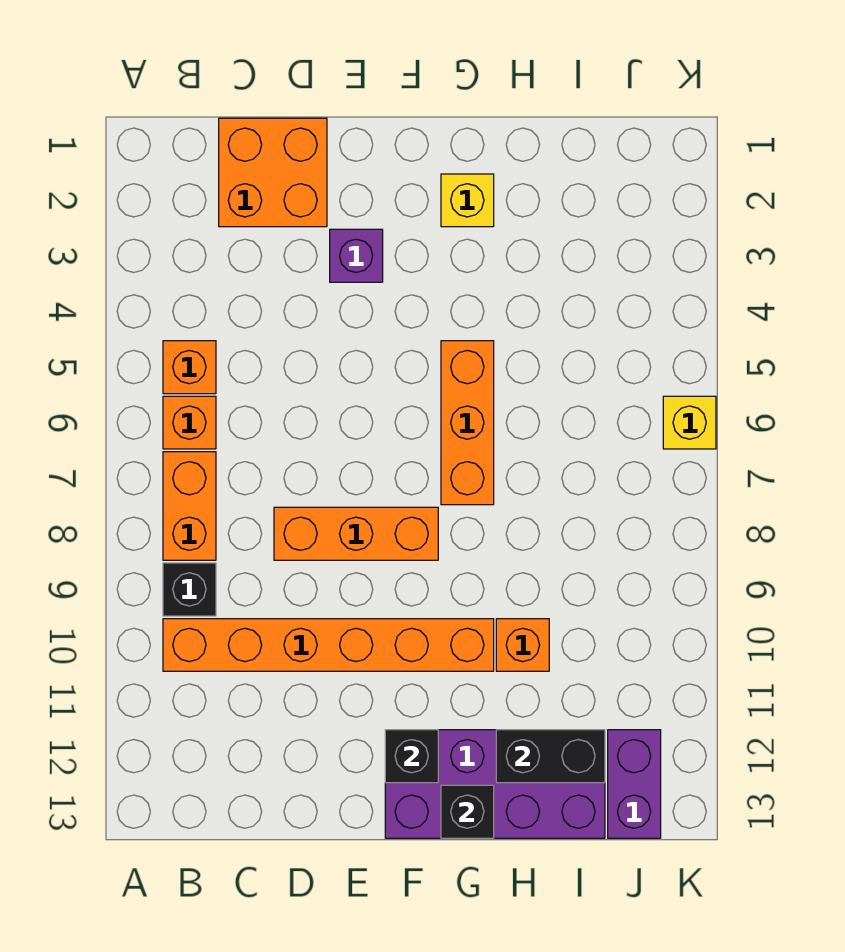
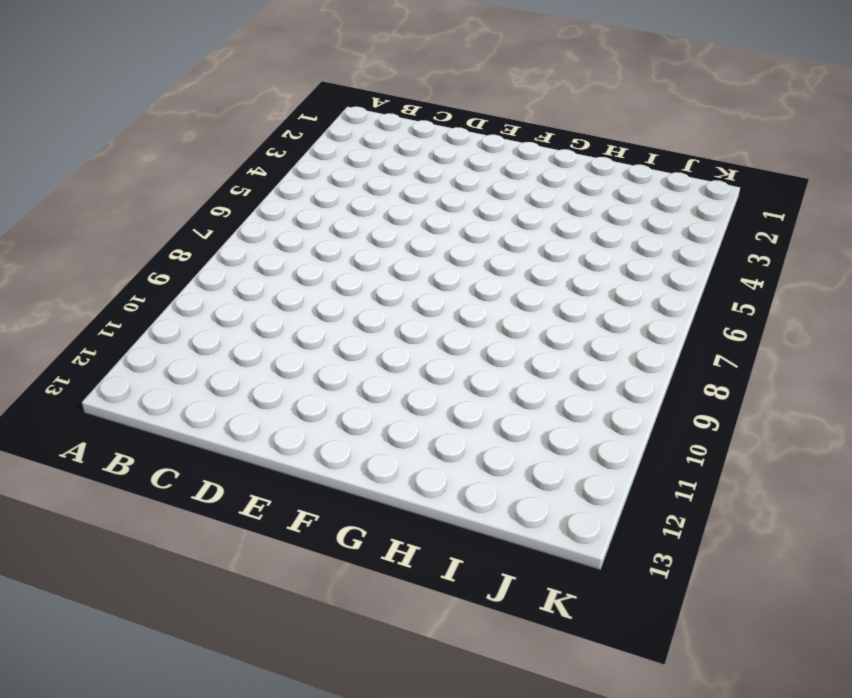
none -> orange 1x1 brick [163,341,216,394]
none -> orange 1x1 brick [163,396,216,449]
none -> orange 1x2 brick [163,452,216,560]

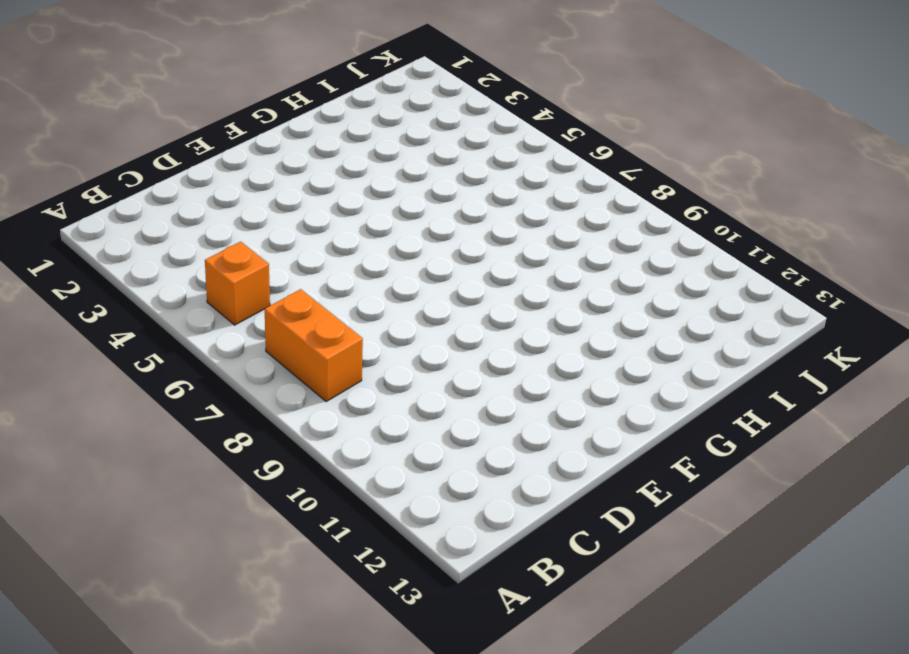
none -> orange 1x1 brick [163,396,216,449]
none -> black 1x1 brick [163,563,216,616]
none -> orange 1x6 brick [163,619,494,671]

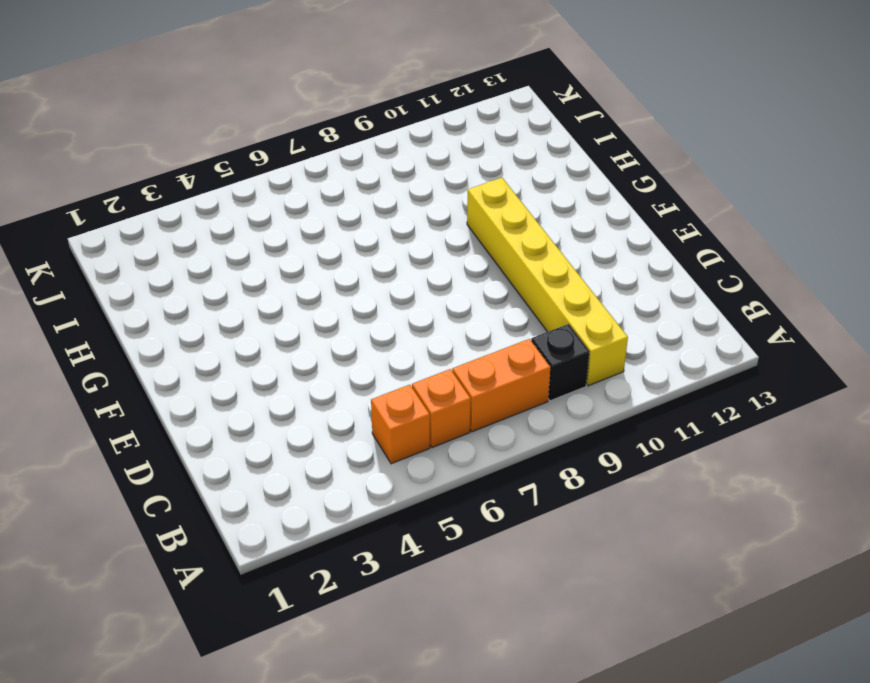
yellow 1x6 brick [467,178,628,386] -> orange 1x6 brick [163,619,494,671]
none -> orange 2x2 brick [219,118,327,227]
none -> orange 1x3 brick [274,507,438,560]
none -> purple 1x1 brick [330,229,383,282]

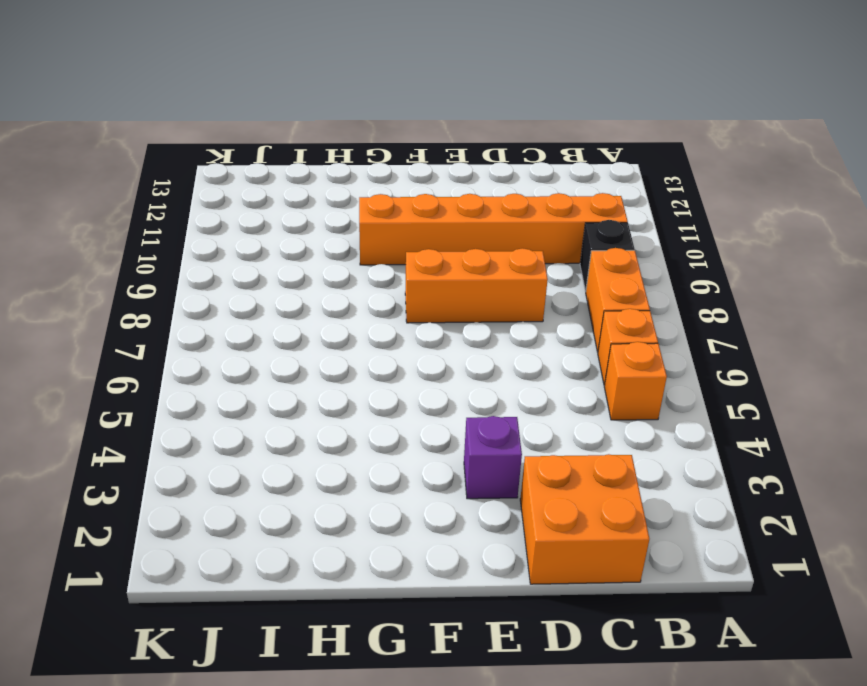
none -> purple 2x4 brick [385,730,605,838]
none -> yellow 1x1 brick [441,174,494,227]
none -> orange 1x3 brick [441,341,494,505]

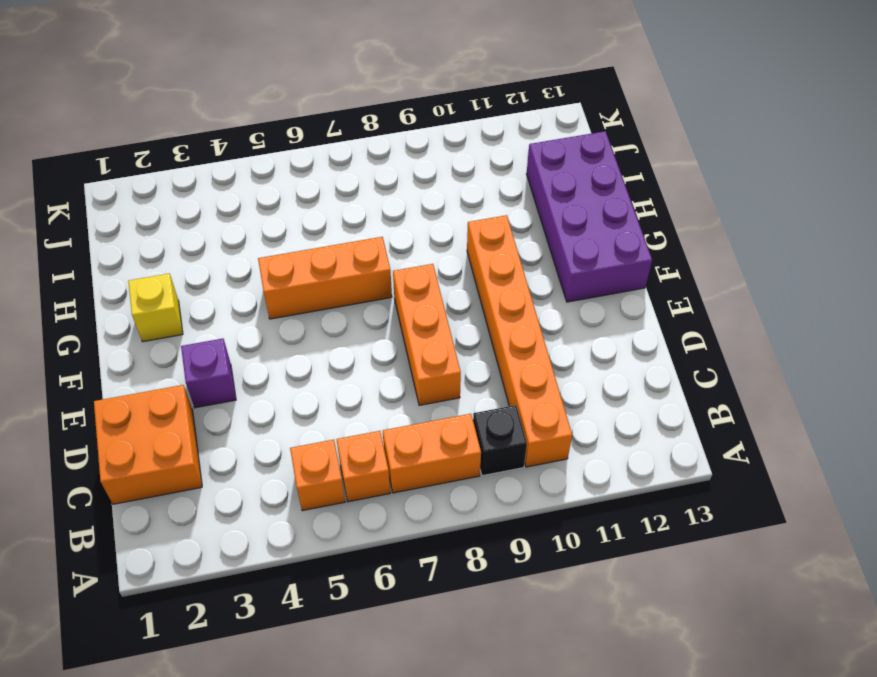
none -> orange 1x1 brick [496,619,549,671]
none -> purple 1x2 brick [608,730,661,838]
none -> yellow 1x1 brick [663,396,716,449]

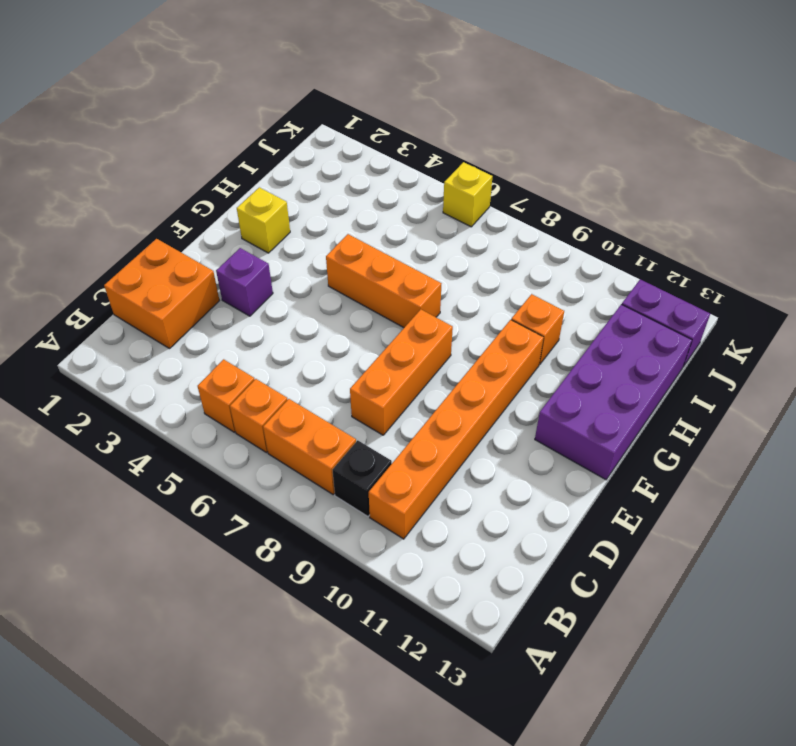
none -> black 1x1 brick [385,730,438,783]
none -> black 1x1 brick [441,785,494,838]
none -> black 1x2 brick [496,730,605,783]

